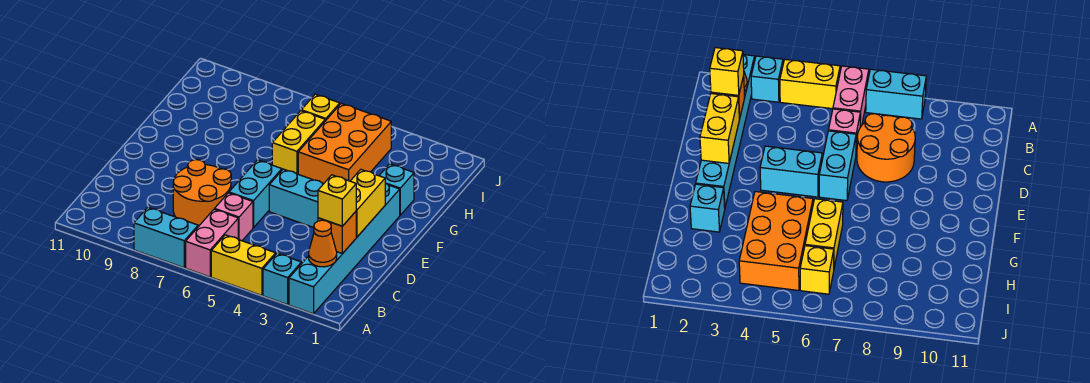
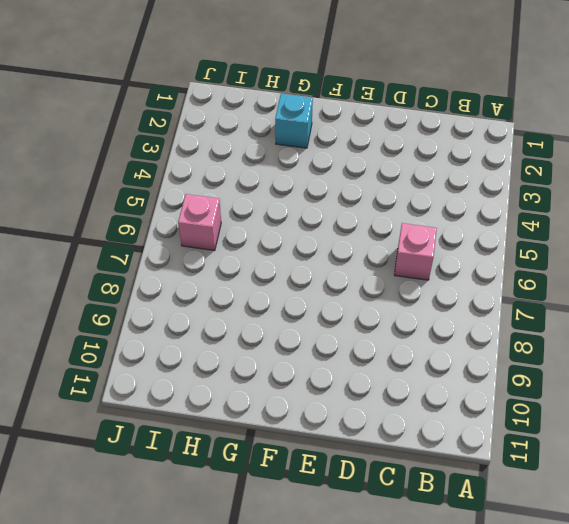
pink 1x1 brick [178,194,221,251] -> yellow 1x1 brick [301,94,340,121]
none -> cyan 1x6 brick [289,183,400,314]
none -> cyan 1x1 brick [263,253,301,305]
none -> yellow 1x2 brick [211,235,276,295]

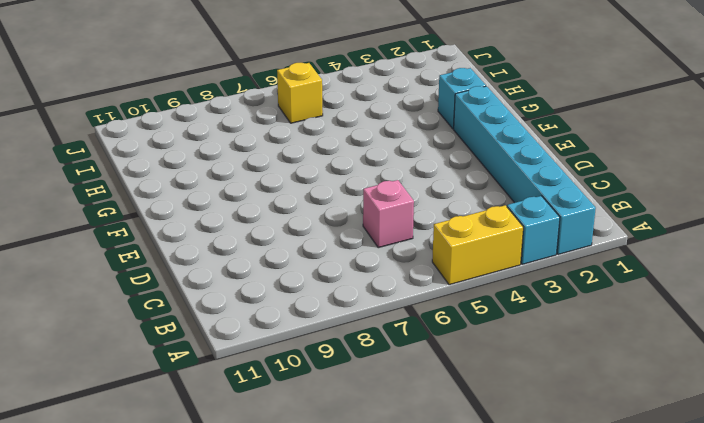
none -> pink 1x2 brick [186,209,238,277]
none -> cyan 1x2 brick [134,207,198,268]
none -> orange 2x2 round brick [173,160,231,227]

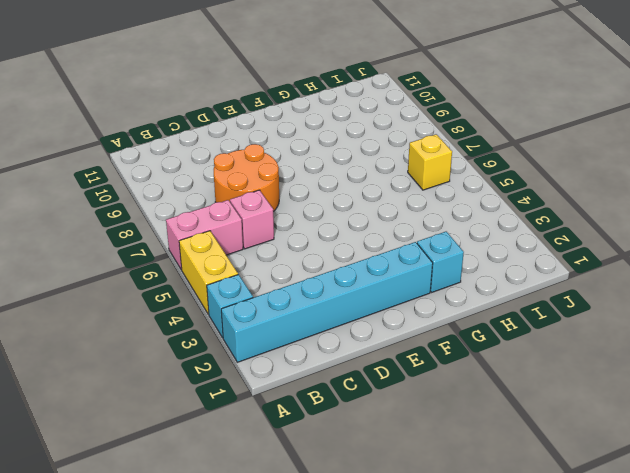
none -> cyan 1x2 brick [134,207,198,268]
none -> cyan 1x2 brick [229,160,282,228]
none -> cyan 1x2 brick [269,169,324,228]

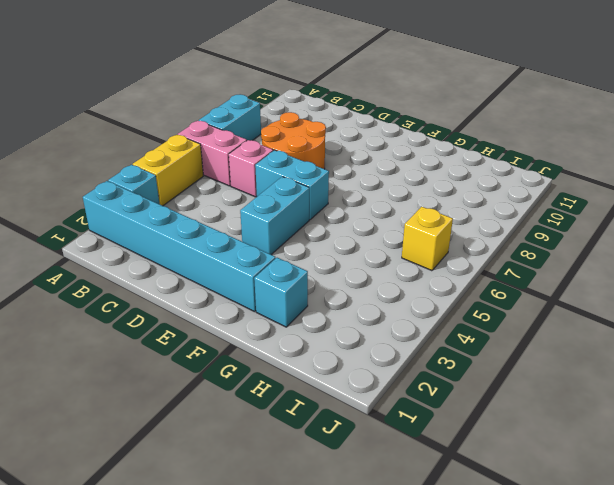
none -> orange 2x3 brick [298,104,391,183]
none -> yellow 1x2 brick [272,111,325,174]
none -> orange 1x1 cone [309,220,337,267]

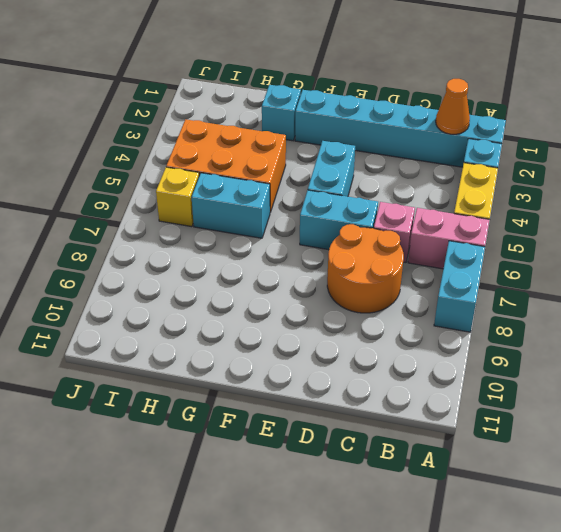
cyan 1x2 brick [192,173,270,238] -> yellow 1x2 brick [272,111,325,174]
none -> orange 1x1 brick [318,212,356,254]
none -> yellow 1x2 brick [351,169,385,237]
none -> yellow 1x1 brick [318,175,356,226]

